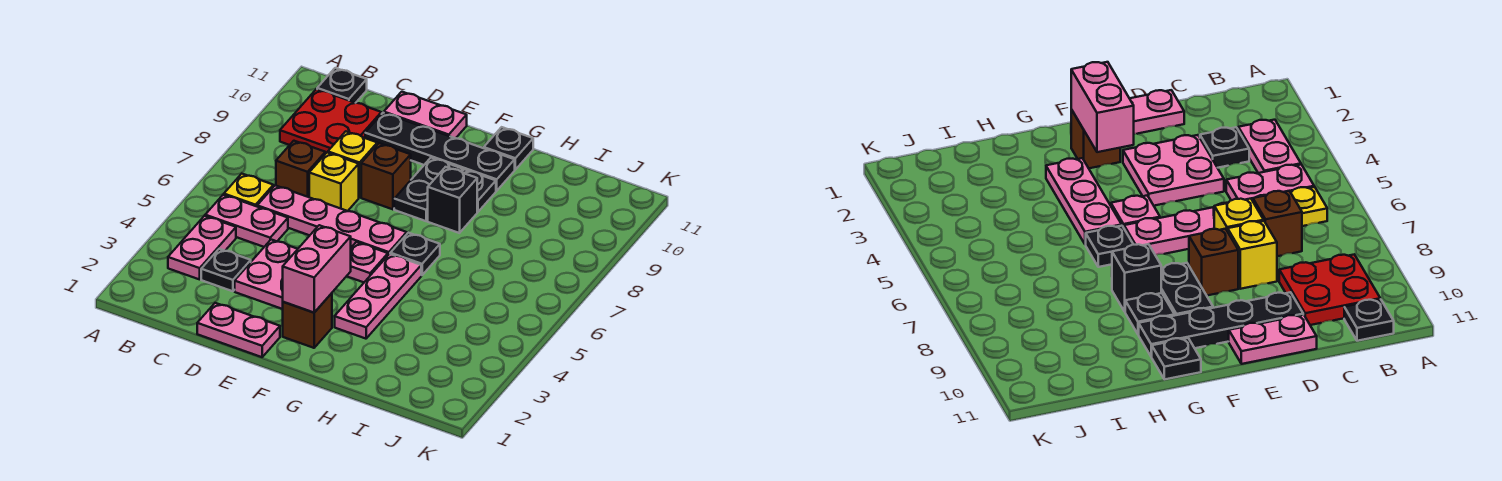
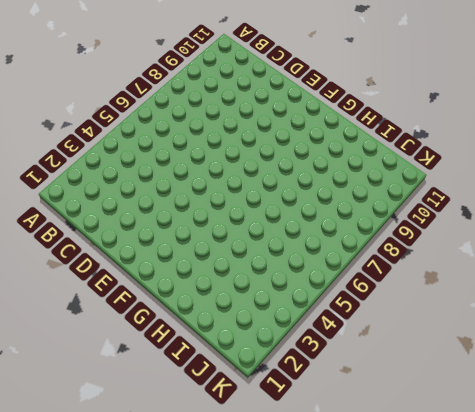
none -> pink 1x2 plate [168,216,236,279]
none -> pink 1x2 plate [205,195,288,247]
none -> yellow 1x1 plate [224,174,273,206]

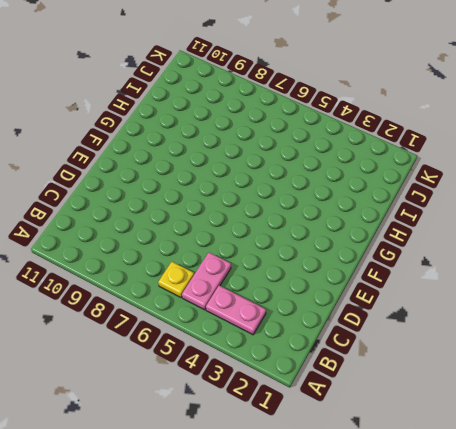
none -> red 2x2 plate [280,89,381,154]
none -> black 1x1 plate [317,68,367,103]
none -> black 1x1 plate [201,249,251,291]

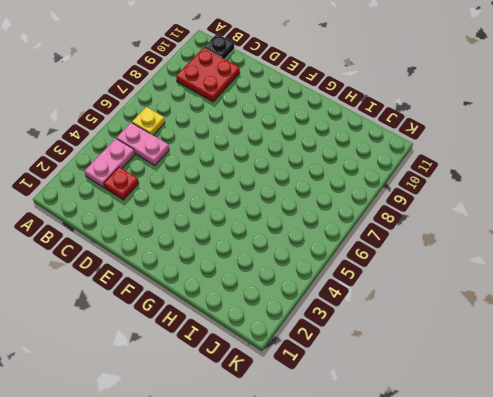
red 1x1 plate [104,167,139,200] -> black 1x1 plate [201,249,251,291]
none -> pink 1x4 plate [257,185,407,255]
none -> brown 1x1 brick [276,141,325,197]
none -> pink 1x2 plate [197,303,280,357]

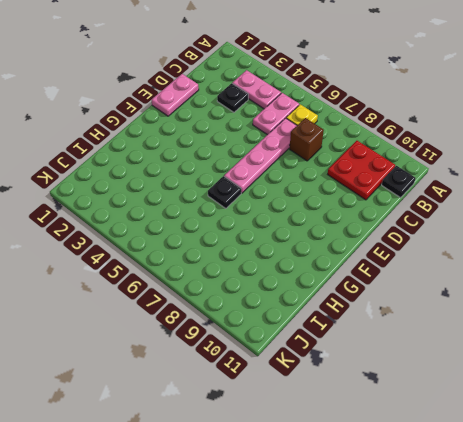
none -> pink 2x2 plate [235,240,297,309]
none -> yellow 1x1 brick [309,153,359,211]
none -> yellow 1x1 brick [328,131,377,198]

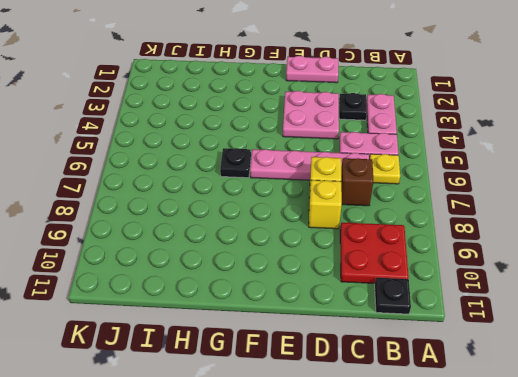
none -> black 1x4 plate [365,113,515,191]
none -> pink 1x2 plate [384,92,467,138]
none -> brown 1x1 brick [361,143,411,209]

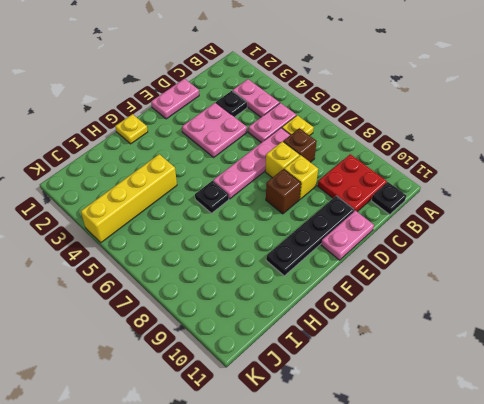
yellow 1x1 plate [115,114,148,144] -> none
yellow 1x4 brick [81,154,177,243] -> none
none -> brown 1x1 brick [283,293,332,348]
none -> pink 1x1 plate [347,242,388,282]
none -> black 1x2 plate [394,158,463,221]

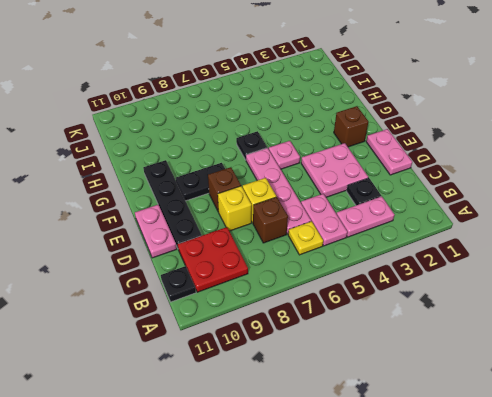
none -> pink 1x3 plate [335,254,421,339]
none -> black 1x1 brick [428,167,477,233]
none -> black 1x1 plate [462,169,496,212]

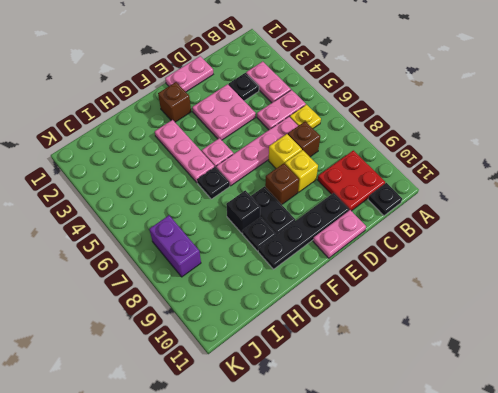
purple 1x2 brick [149,215,201,277] -> none
none -> black 1x1 plate [484,127,533,169]
none -> pink 1x2 brick [283,225,351,313]

